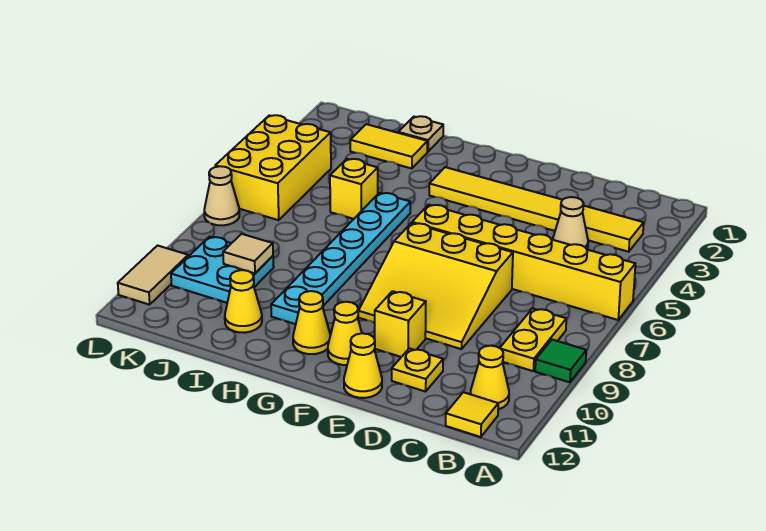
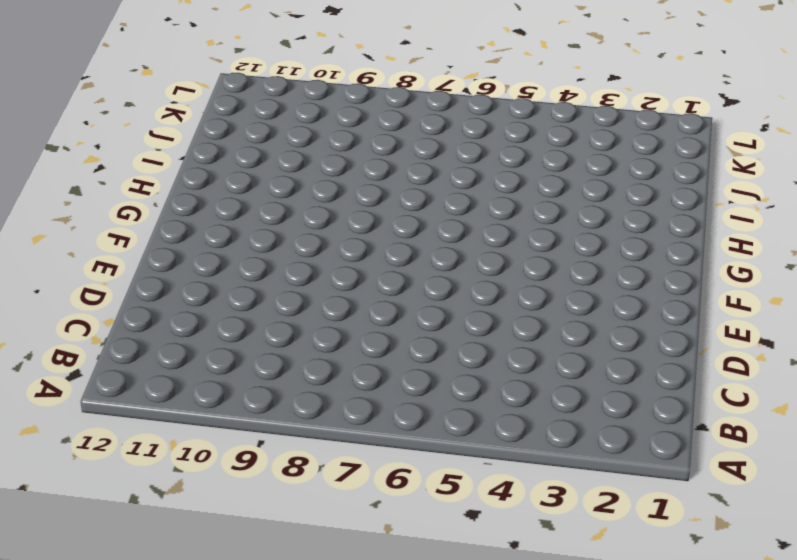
none -> yellow 1x6 brick [412,205,635,320]
none -> green 1x1 tile [535,340,586,382]
none -> yellow 1x6 tile [429,167,644,252]

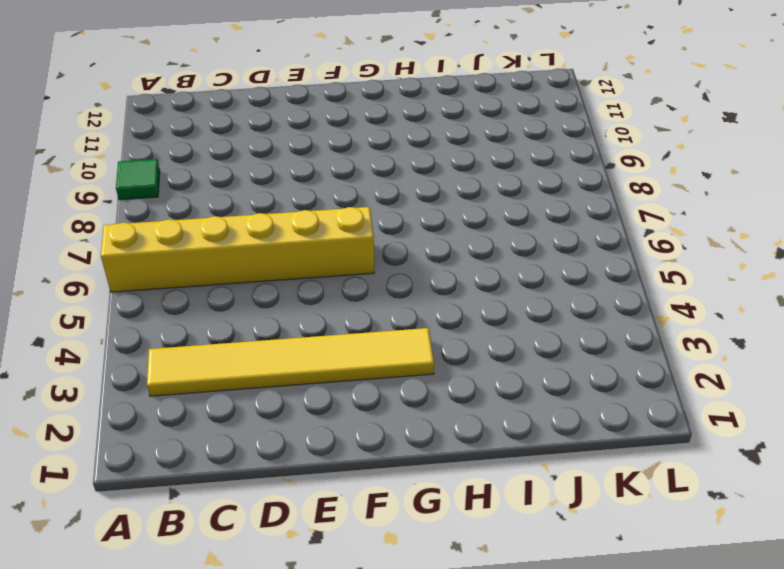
none -> yellow 1x2 plate [500,308,566,371]
none -> yellow 1x1 cone [471,346,509,409]
none -> yellow 1x1 tile [446,392,498,437]

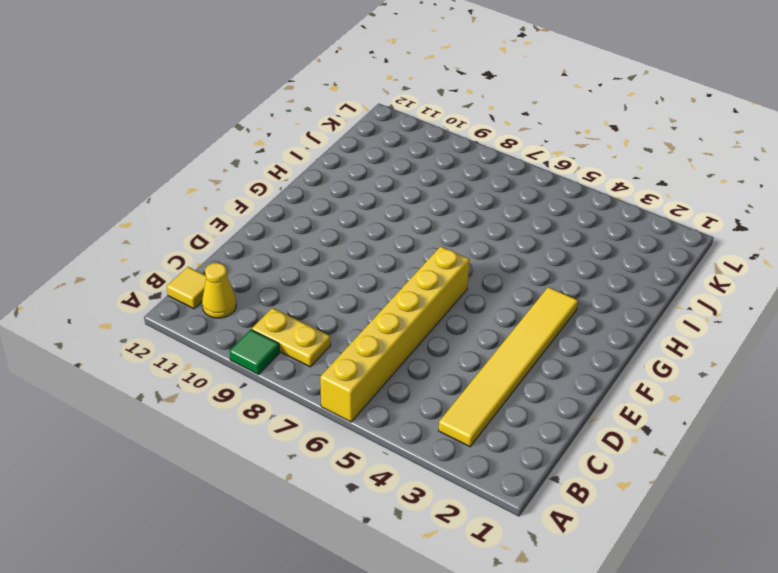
none -> tan 1x1 cone [553,197,588,250]
none -> yellow 3x3 slope [358,223,513,349]
none -> yellow 1x1 plate [392,348,443,392]

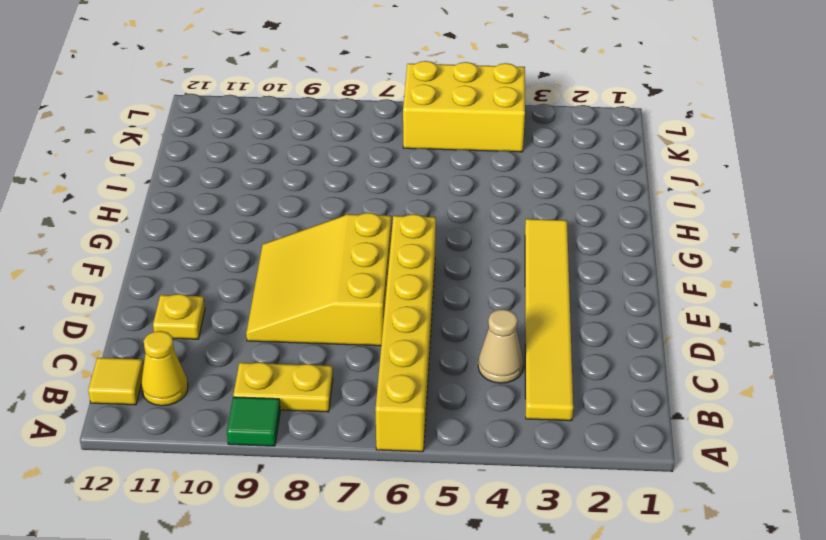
none -> yellow 1x1 brick [375,291,426,357]
none -> yellow 1x1 cone [344,333,382,398]
none -> yellow 1x1 cone [328,302,362,365]

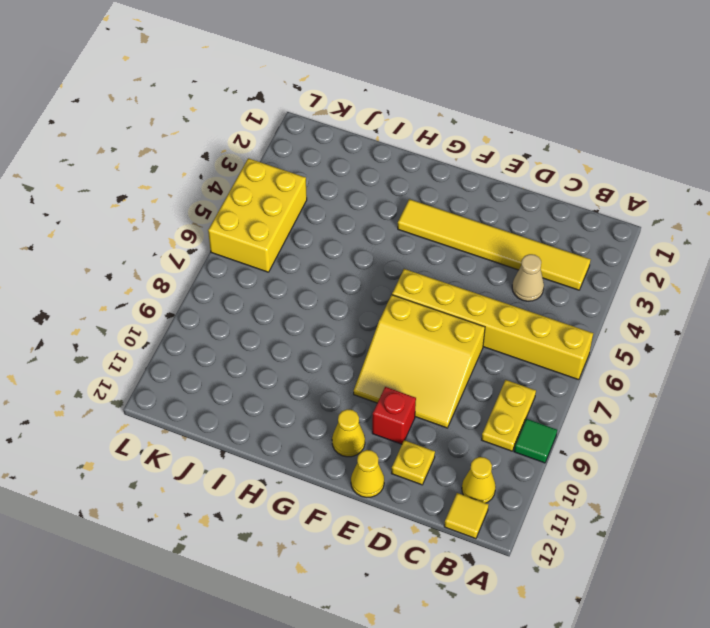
red 1x1 brick [372,387,416,444] -> yellow 1x1 brick [375,291,426,357]
none -> yellow 1x1 cone [293,291,330,354]
none -> cyan 1x6 plate [271,193,410,324]
none -> tan 1x1 plate [398,116,443,152]

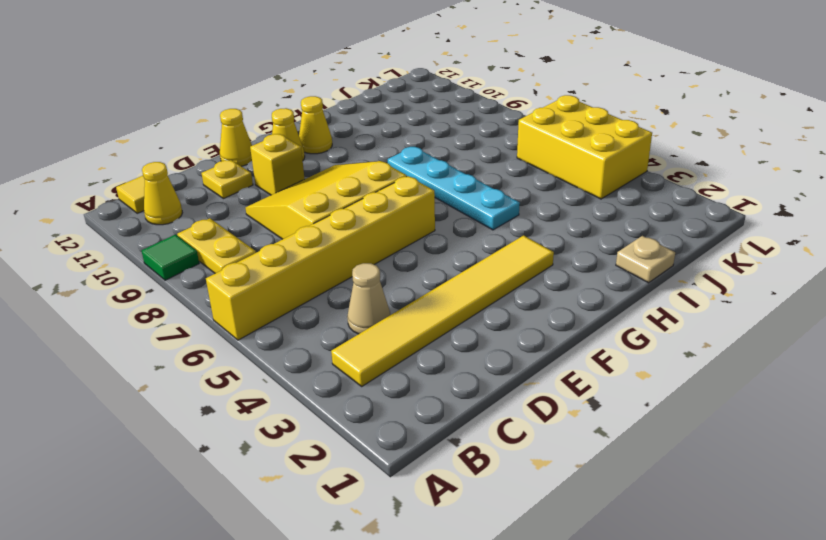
cyan 1x4 plate [388,147,520,230] -> cyan 1x6 plate [271,193,410,324]
none -> yellow 1x2 tile [350,124,428,169]
none -> yellow 1x1 brick [330,159,378,219]
none -> yellow 1x1 cone [225,270,262,333]

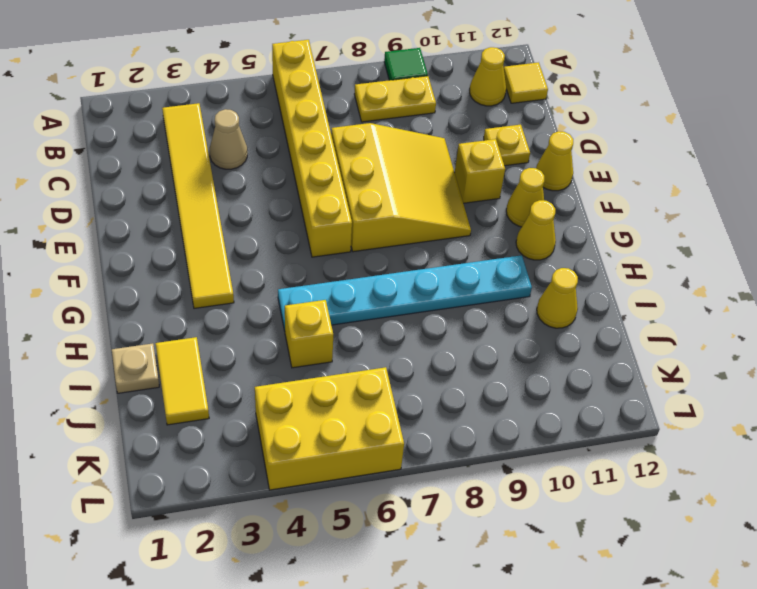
none -> cyan 2x2 plate [171,237,274,303]
none -> tan 1x1 cone [204,166,239,225]
none -> tan 1x2 tile [118,246,188,305]

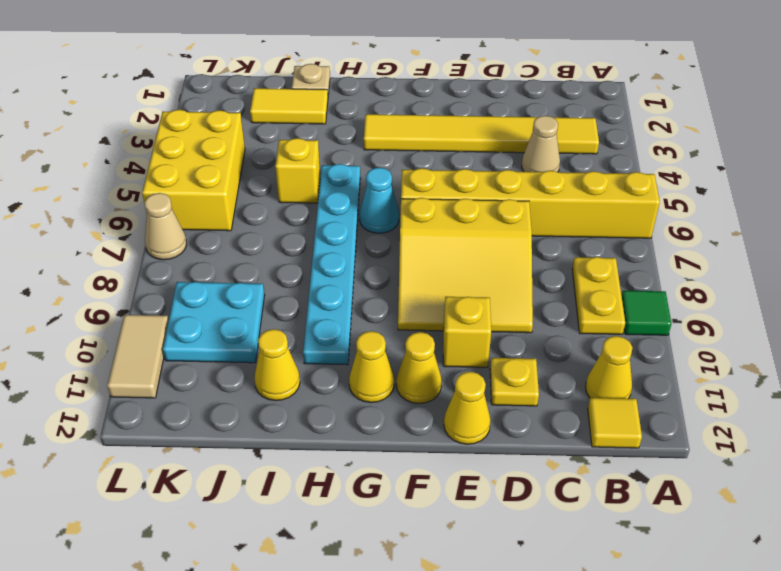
cyan 1x1 cone [360,168,399,233] -> none
none -> tan 1x1 tile [223,234,273,273]

